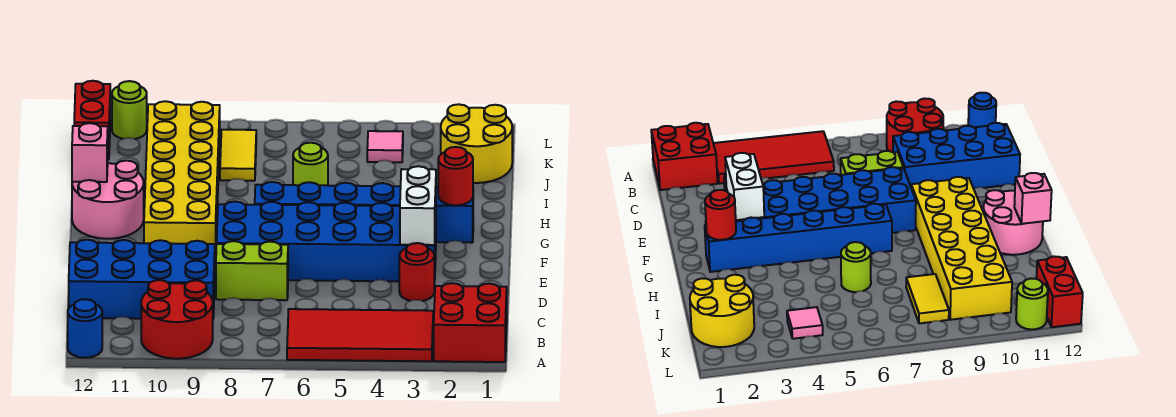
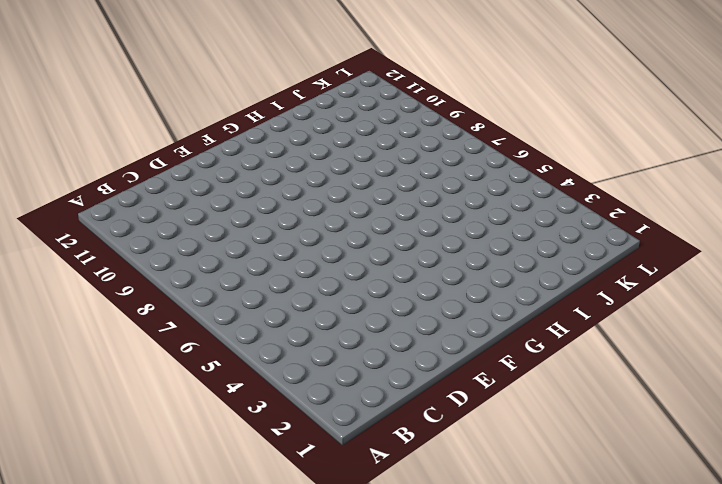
none -> red 2x2 brick [434,283,507,362]
none -> red 2x4 tile [287,309,433,361]
none -> red 2x2 round brick [141,280,213,359]

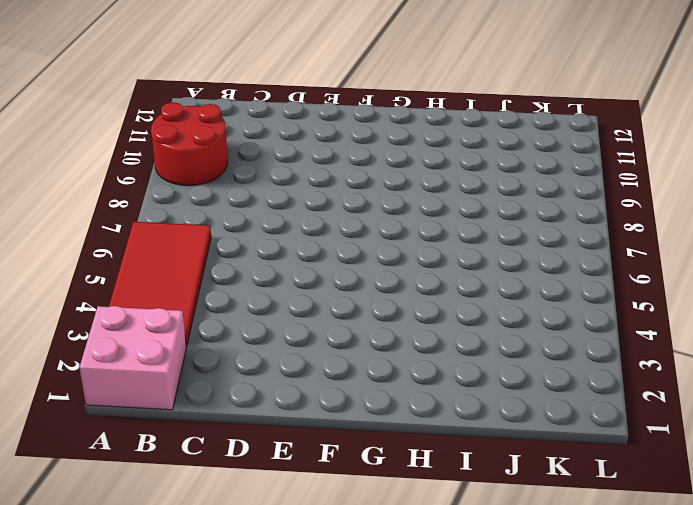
pink 2x2 brick [79,306,187,410] -> red 2x2 brick [434,283,507,362]
none -> blue 1x1 round brick [68,299,102,358]
none -> blue 2x4 brick [69,240,215,319]
none -> red 1x1 round brick [399,243,434,301]

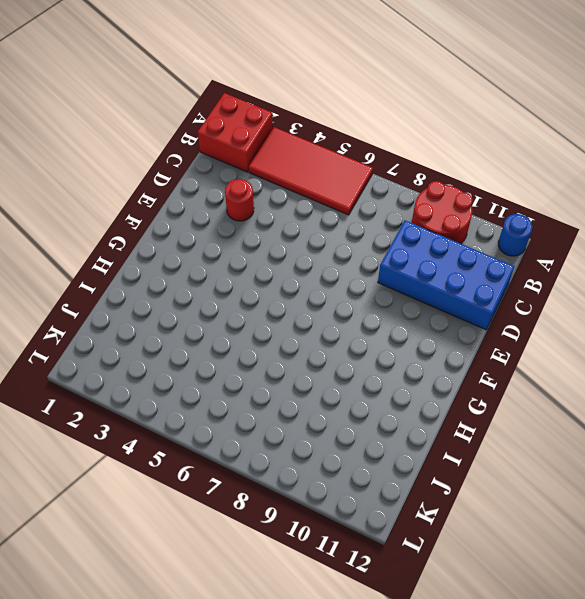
none -> lime 1x2 brick [216,241,288,300]
none -> blue 2x6 brick [217,201,436,282]
none -> yellow 2x6 brick [144,101,220,259]

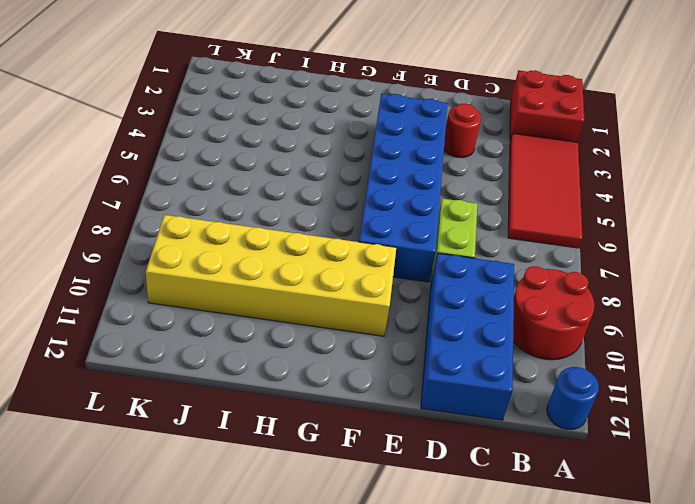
none -> blue 1x6 brick [255,182,473,243]
none -> pink 2x2 round brick [72,161,144,239]
none -> lime 1x1 round brick [293,143,328,186]

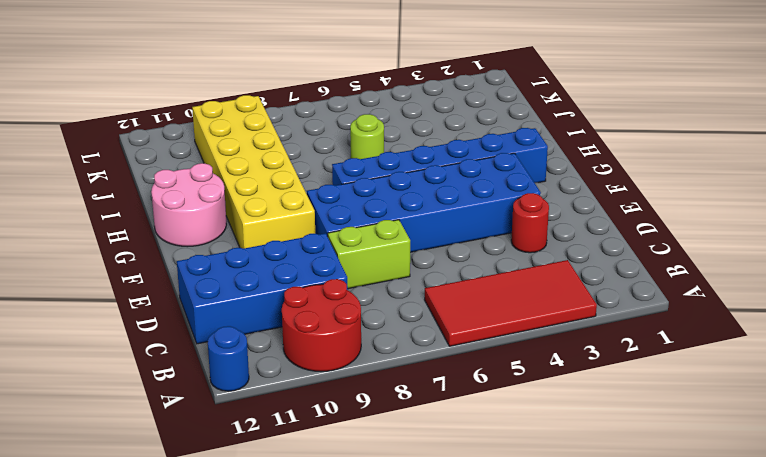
none -> red 2x2 brick [434,283,507,362]
none -> yellow 2x2 round brick [441,104,512,183]
none -> yellow 1x2 tile [220,130,256,181]

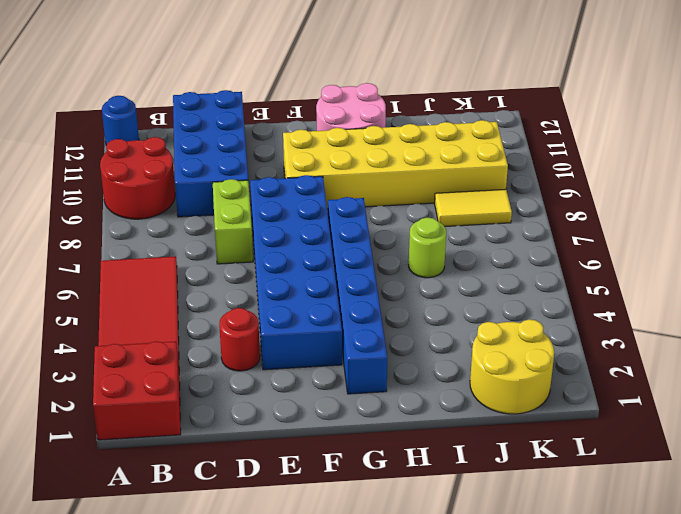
none -> pink 1x1 tile [367,131,403,162]
none -> red 1x2 brick [74,81,110,159]
none -> lime 1x1 round brick [112,81,147,139]

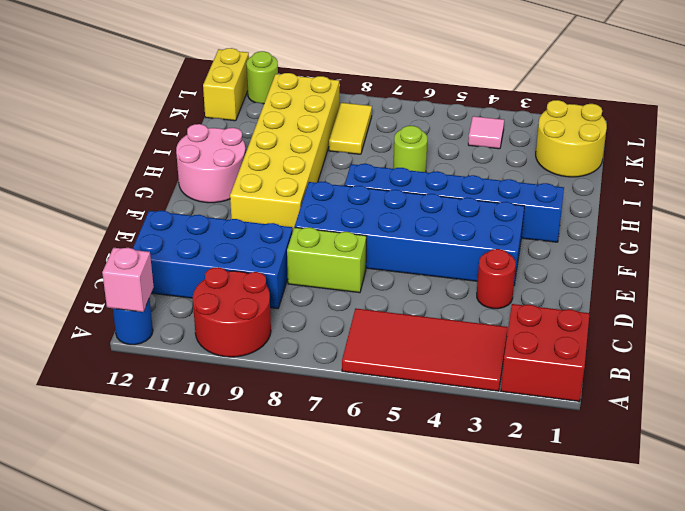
pink 1x1 brick [102,248,154,312] -> pink 1x1 brick moved to [72,123,108,182]
yellow 1x2 brick [203,48,249,121] -> red 1x2 brick [74,81,110,159]
none -> white 1x2 brick [400,166,436,245]
none -> red 1x1 round brick [438,147,473,205]

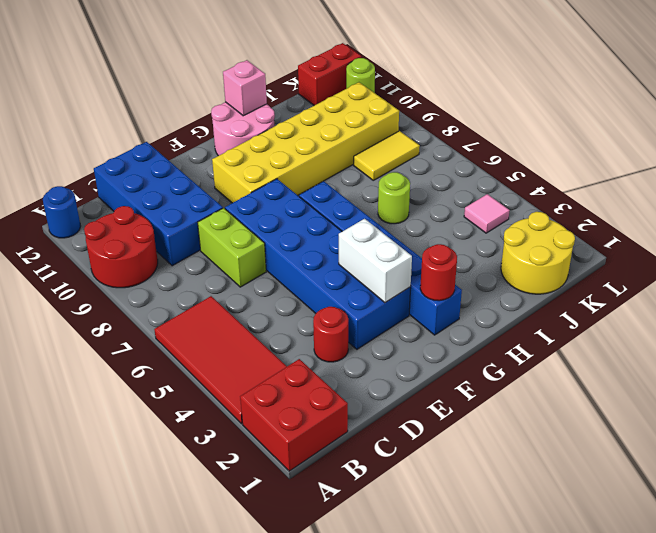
white 1x2 brick [339,219,412,303] -> white 1x2 brick turned to [400,166,436,245]

